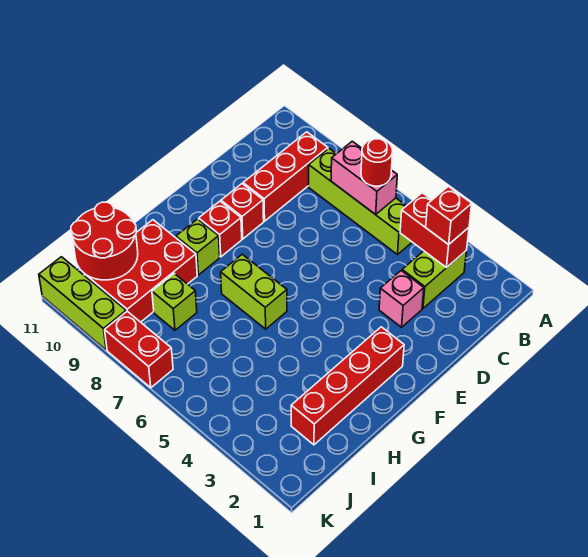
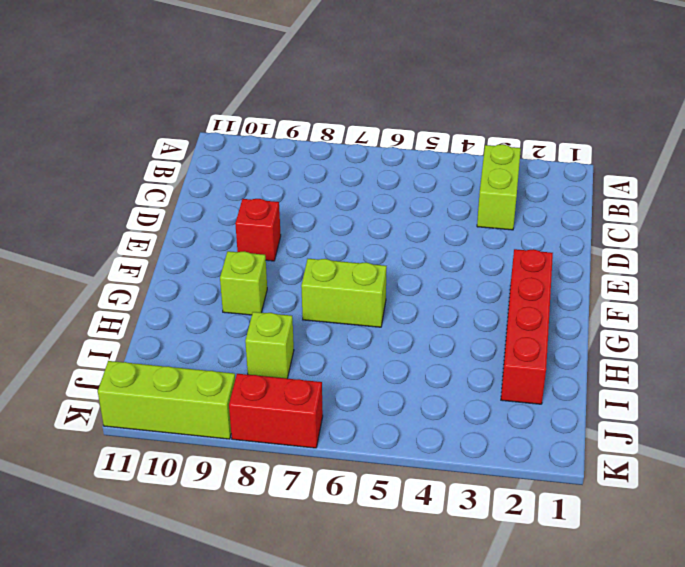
none -> lime 1x4 brick [308,149,412,255]
none -> red 1x3 brick [243,132,328,221]
none -> pink 1x1 brick [379,271,424,327]

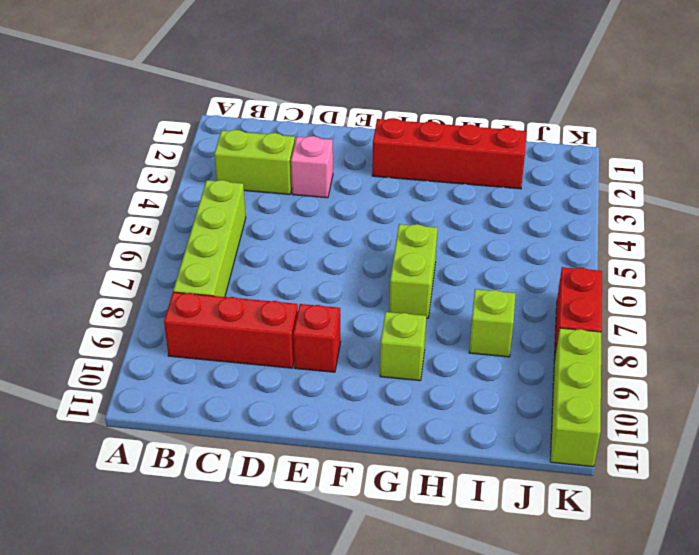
none -> red 1x1 brick [199,201,242,257]
none -> red 2x3 brick [84,220,197,322]
none -> red 1x2 brick [400,193,469,268]

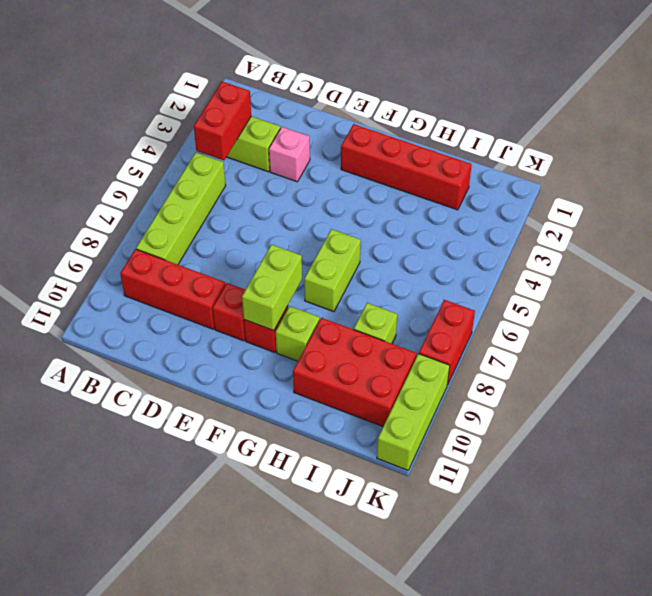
lime 1x2 brick [242,245,302,331] -> none
none -> pink 1x2 brick [331,141,397,215]
none -> red 2x2 round brick [71,202,138,280]
none -> red 1x1 brick [426,186,472,245]

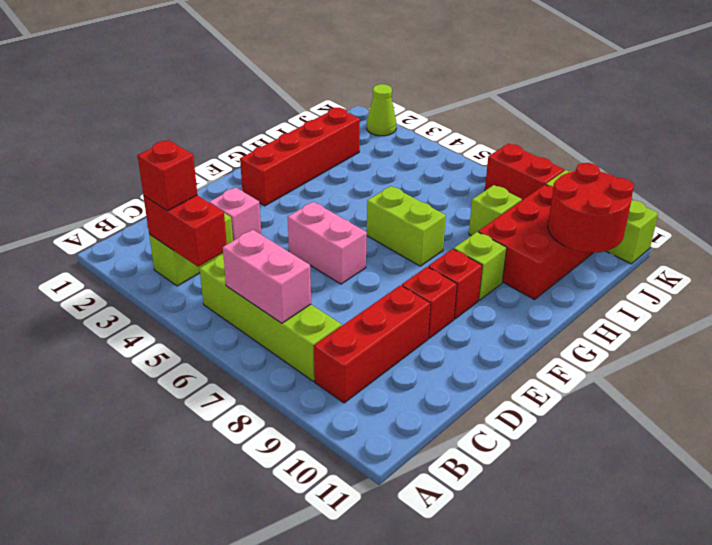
pink 1x2 brick [288,202,367,284] -> none
lime 1x1 cone [367,84,396,136] -> none
none -> red 1x1 round brick [361,139,393,186]

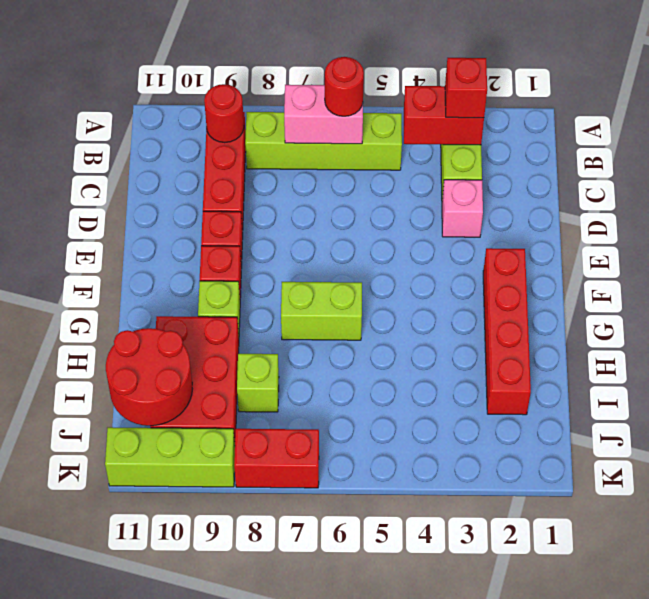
red 1x1 round brick [204,84,244,143] -> none

